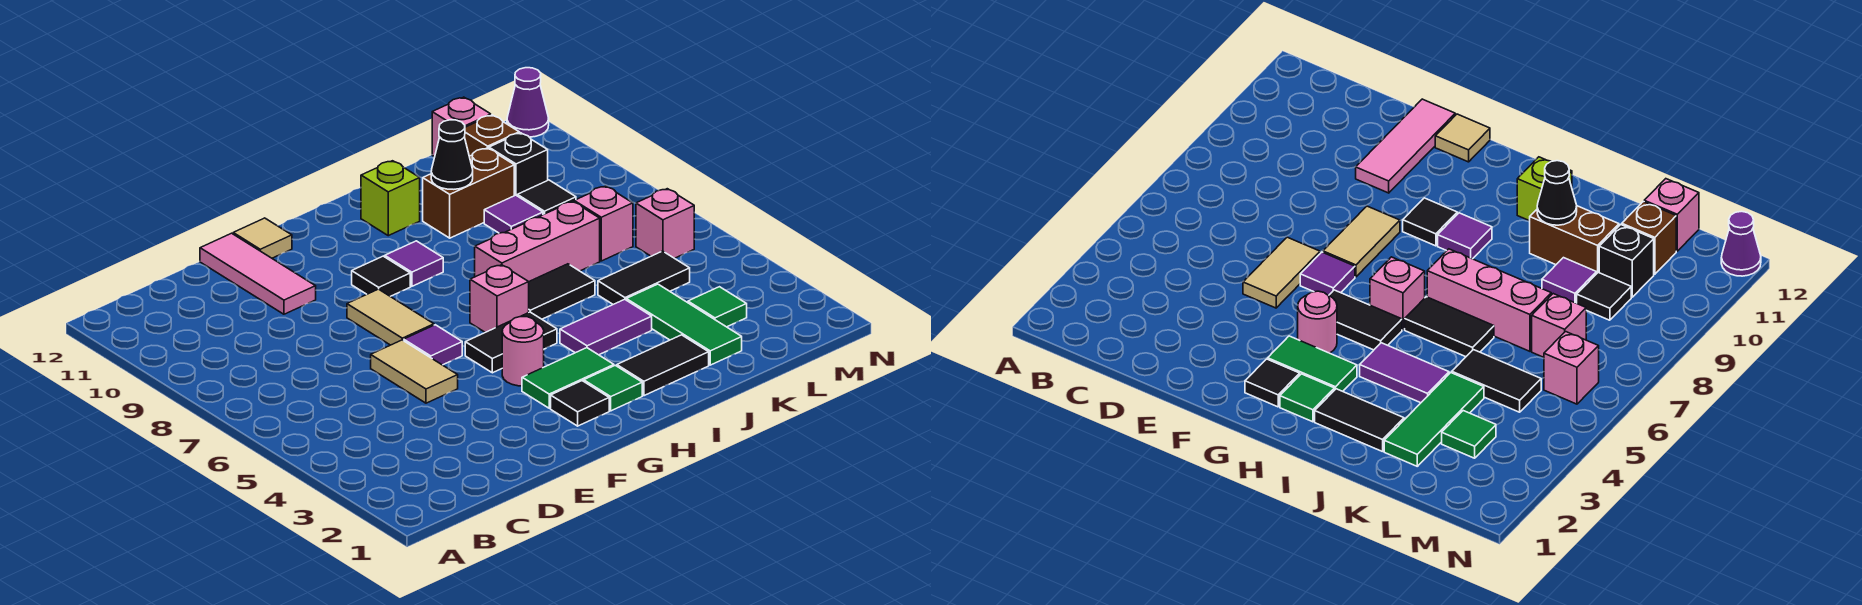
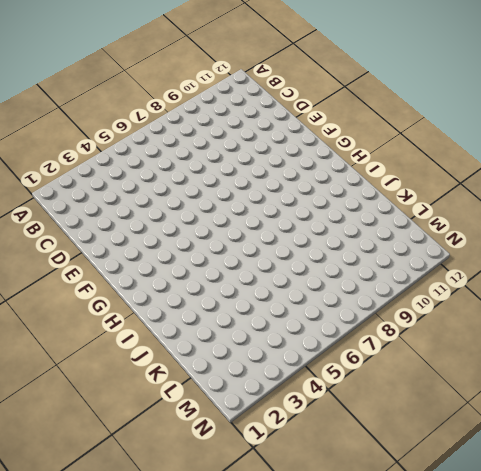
none -> tan 1x2 tile [371,340,458,403]
none -> pink 1x3 tile [200,233,316,314]
none -> purple 1x1 tile [404,325,462,365]
none -> tan 1x2 tile [347,289,434,345]

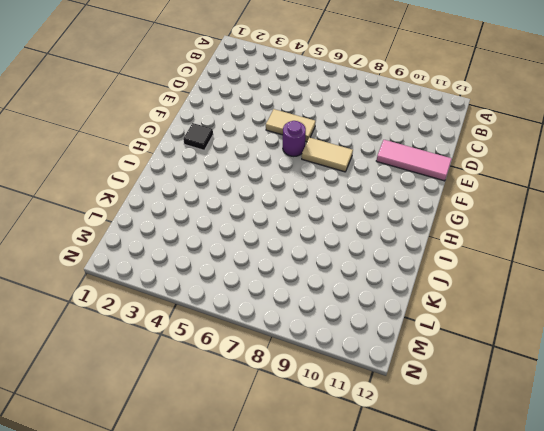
purple 1x1 round brick [283,121,306,156] -> purple 1x1 tile [404,325,462,365]
none -> tan 1x1 tile [233,218,292,258]
none -> green 1x2 tile [522,348,614,408]
none -> pink 1x1 round brick [502,317,544,386]
none -> black 1x2 tile [465,312,557,373]

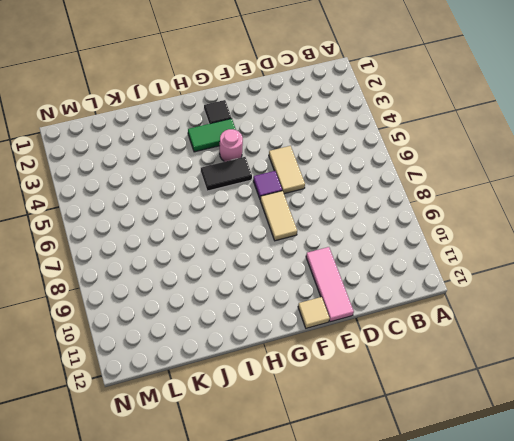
none -> black 1x1 tile [352,256,410,296]
none -> green 1x1 tile [584,365,642,411]
none -> pink 1x1 brick [470,265,529,332]
none -> purple 1x1 tile [385,241,443,286]

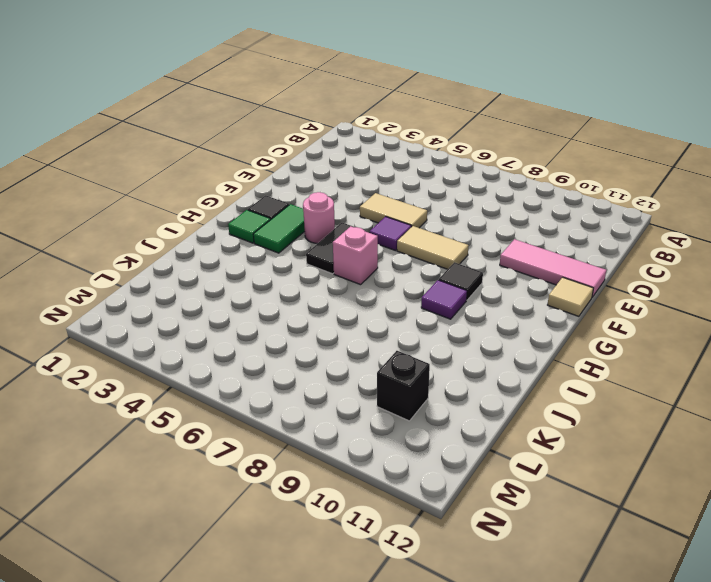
none -> black 1x2 tile [617,335,709,396]
none -> purple 1x2 tile [560,299,652,355]
none -> black 1x2 tile [529,264,595,319]
none -> pink 1x3 brick [475,201,600,282]

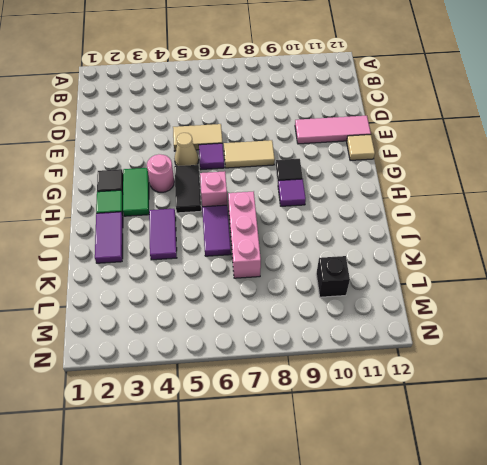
tan 1x1 cone [175,133,199,166] -> none
purple 1x2 tile [95,212,123,263] -> black 1x2 tile [617,335,709,396]
purple 1x2 tile [202,205,231,256] -> black 1x2 tile [529,264,595,319]
none -> lime 1x1 brick [361,161,420,236]
none -> brown 1x2 brick [423,148,514,238]
none -> green 1x3 tile [626,284,742,365]
none -> black 1x2 tile [598,251,690,304]

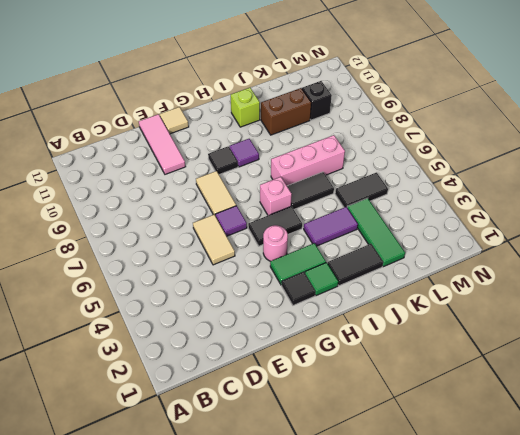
none -> purple 1x1 tile [484,195,543,233]
none -> green 1x1 tile [688,287,747,327]
none -> pink 1x1 brick [574,186,633,261]
none -> black 1x1 tile [517,180,576,215]

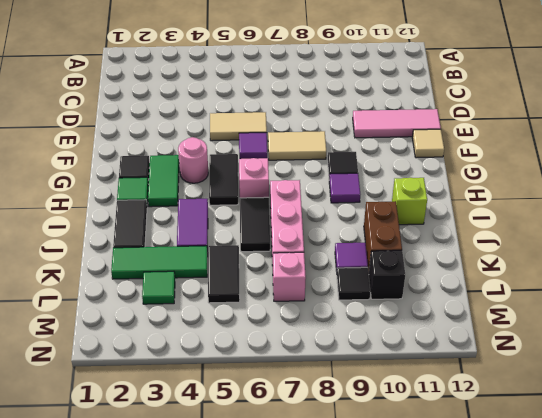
none -> brown 1x1 brick [464,115,519,156]
none -> pink 1x1 brick [432,97,491,157]
none -> pink 1x1 brick [636,189,694,258]
none -> purple 1x1 cone [507,68,549,137]

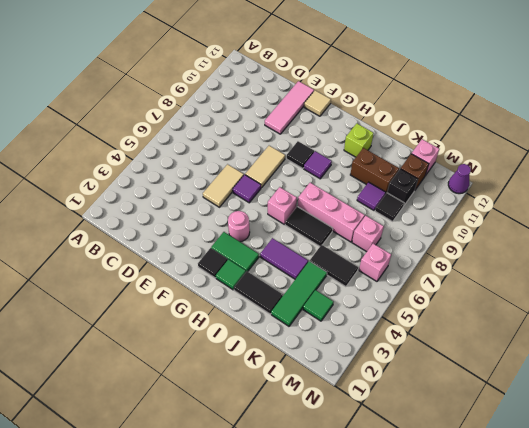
none -> black 1x2 tile [465,312,557,373]
none -> black 1x1 cone [431,120,473,189]

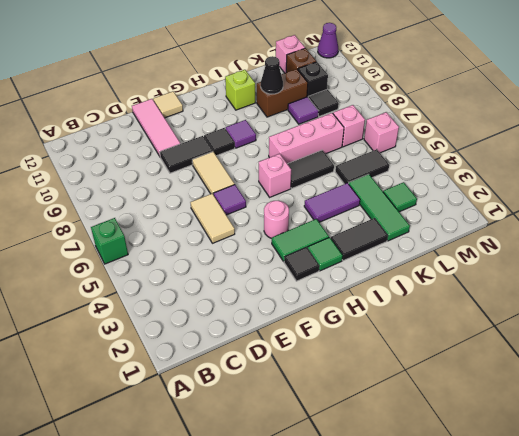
green 1x1 brick [91,218,128,264] -> none
black 1x2 tile [160,136,213,173] -> black 1x2 tile moved to [465,312,557,373]

